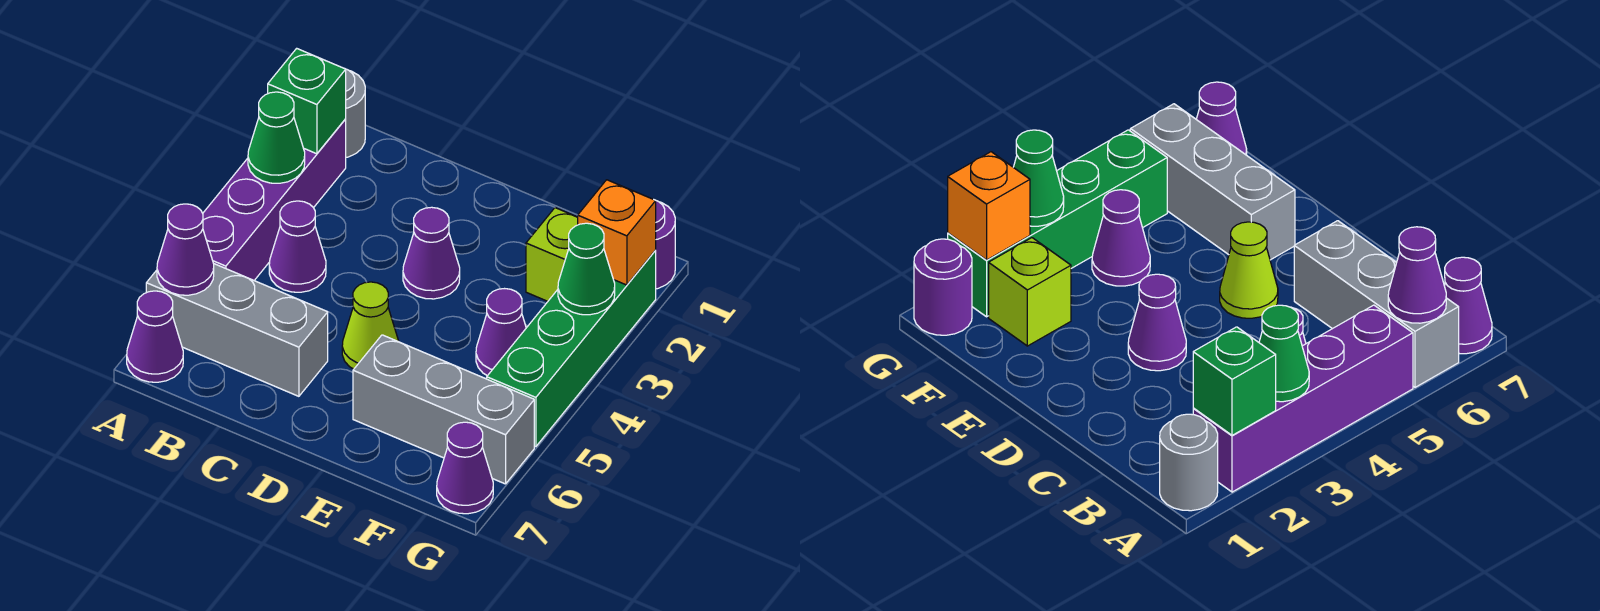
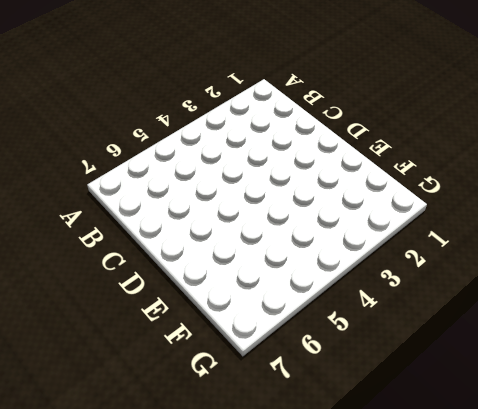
none -> grey 1x1 round brick [346,69,365,157]
none -> purple 1x4 brick [203,119,346,280]
none -> grey 1x3 brick [146,264,328,396]

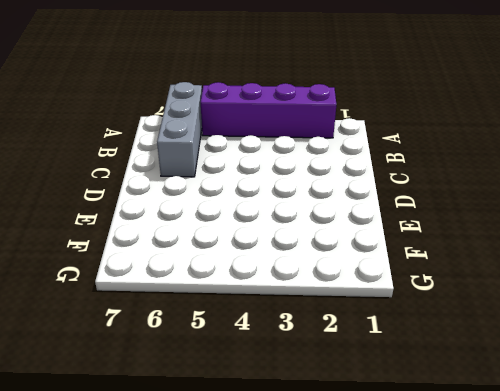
none -> grey 1x1 round brick [346,69,365,157]
none -> purple 1x1 cone [127,291,183,382]
none -> purple 1x1 cone [269,201,326,292]

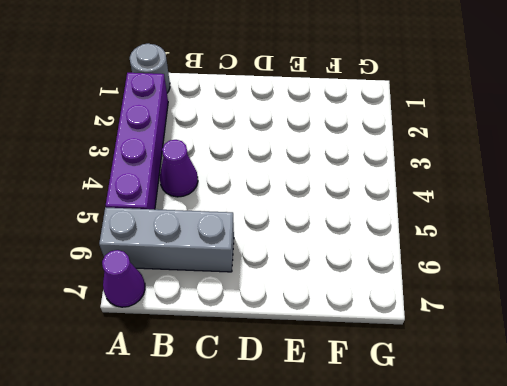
none -> purple 1x1 cone [403,207,460,299]
none -> lime 1x1 cone [342,282,399,369]
none -> grey 1x3 brick [353,335,534,484]

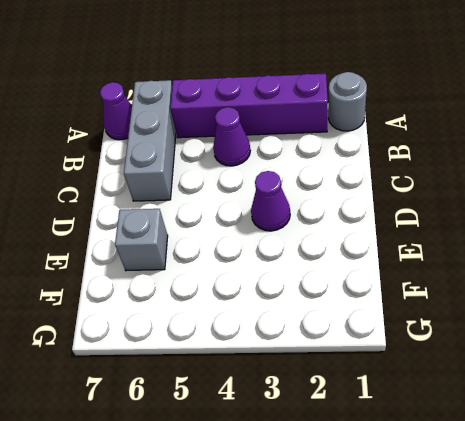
grey 1x1 brick [115,209,168,271] -> grey 1x3 brick [353,335,534,484]
none -> lime 1x1 cone [342,282,399,369]
none -> lime 1x1 brick [526,208,578,301]
none -> purple 1x1 cone [476,289,526,376]

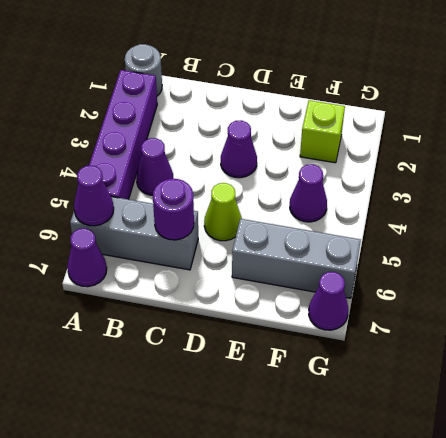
purple 1x1 round brick [153,179,194,240] -> purple 1x1 round brick moved to [656,201,675,289]
none -> green 1x4 brick [487,250,656,447]
none -> green 1x1 brick [268,48,346,154]
none -> green 1x1 cone [248,92,305,183]

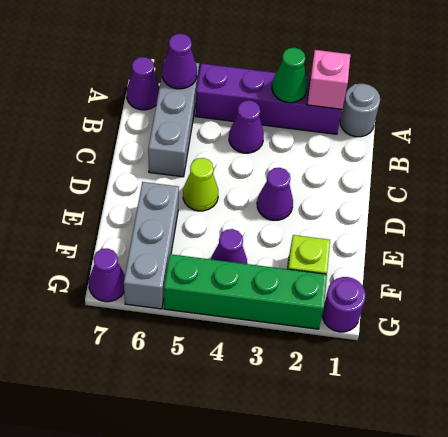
pink 1x1 brick [307,50,350,109] -> green 1x1 brick [268,48,346,154]
none -> orange 1x1 brick [578,180,656,285]
none -> green 1x1 cone [558,223,615,315]

